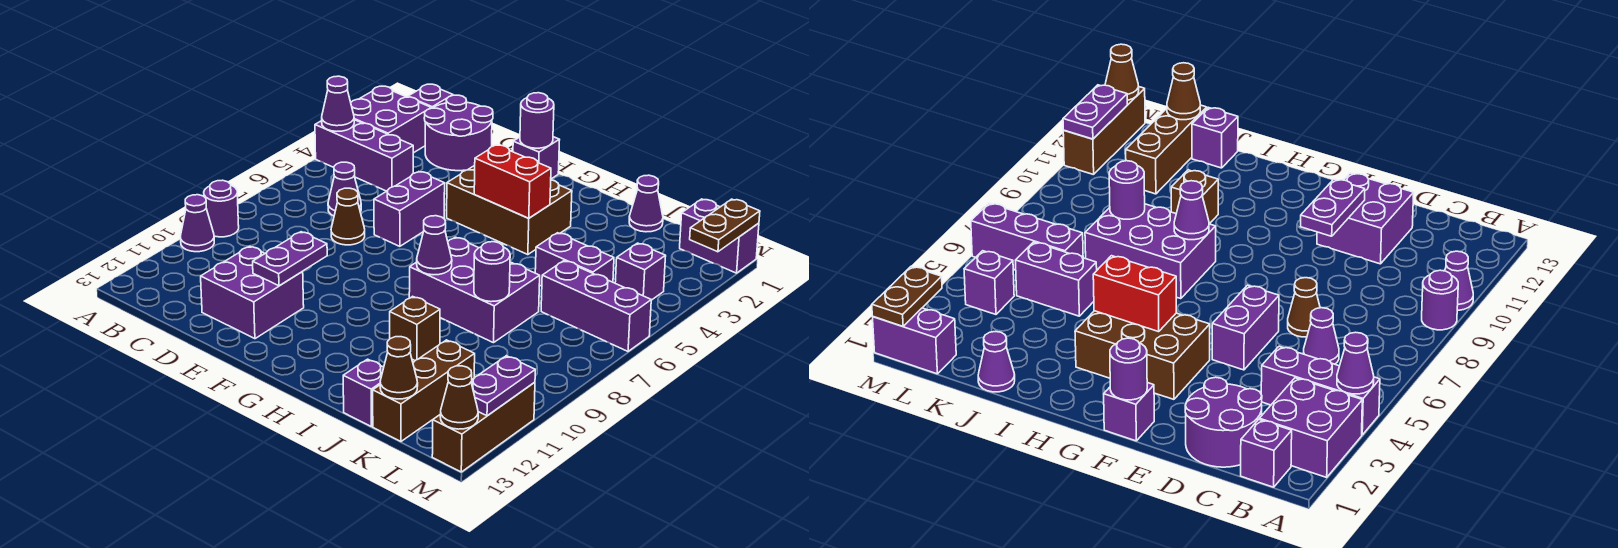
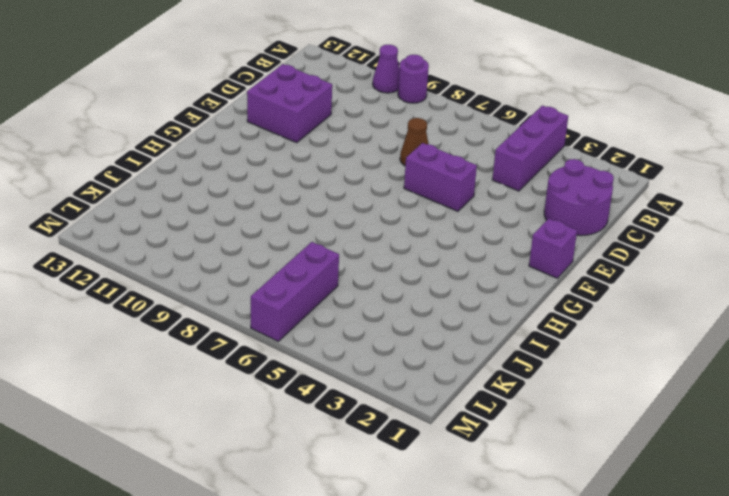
none -> purple 2x2 brick [351,86,431,153]
none -> purple 1x1 brick [408,84,453,108]
none -> purple 1x1 cone [328,162,361,216]
none -> brown 2x3 brick [447,165,572,255]

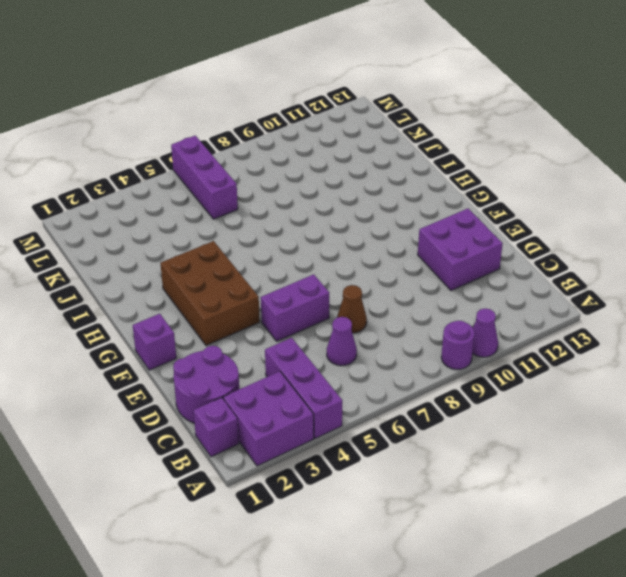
none -> purple 2x3 brick [409,237,540,343]
none -> brown 1x1 brick [390,296,440,360]
none -> purple 1x1 cone [629,175,663,232]
none -> purple 1x2 brick [535,233,614,286]

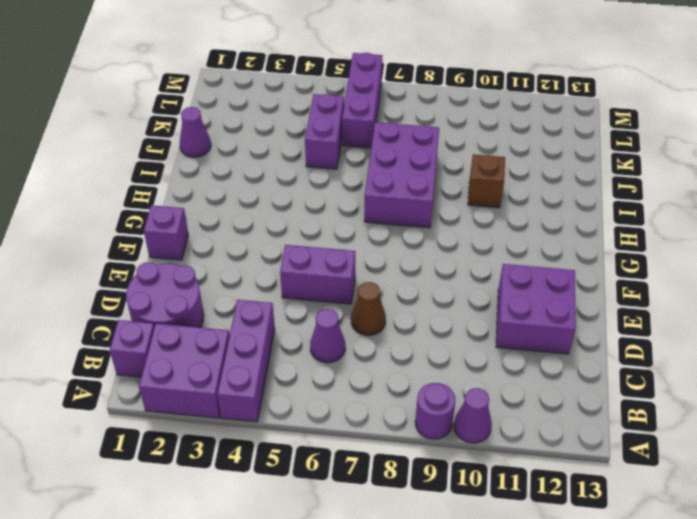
none -> brown 2x3 brick [447,165,572,255]
none -> purple 1x1 brick [343,359,384,427]
none -> brown 1x3 brick [373,340,475,441]
none -> purple 1x2 brick [680,199,759,273]

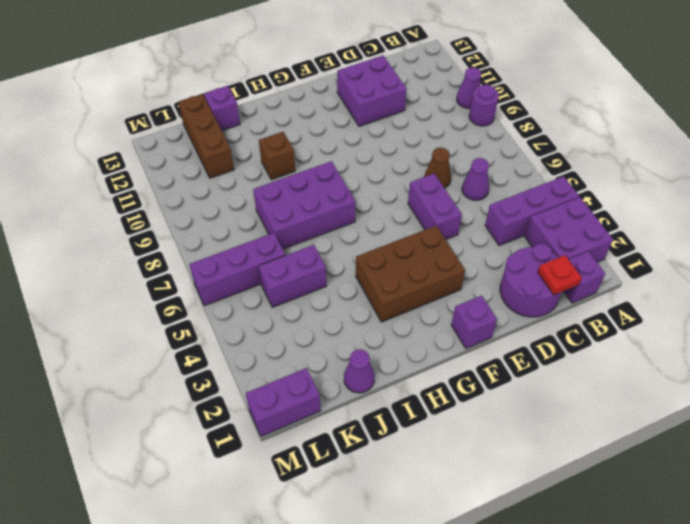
red 1x1 plate [538,255,582,295] -> none
none -> purple 1x1 brick [615,243,666,300]
none -> brown 1x3 brick [432,382,535,472]
none -> purple 1x1 cone [322,76,354,131]
none -> purple 1x2 plate [253,232,327,286]

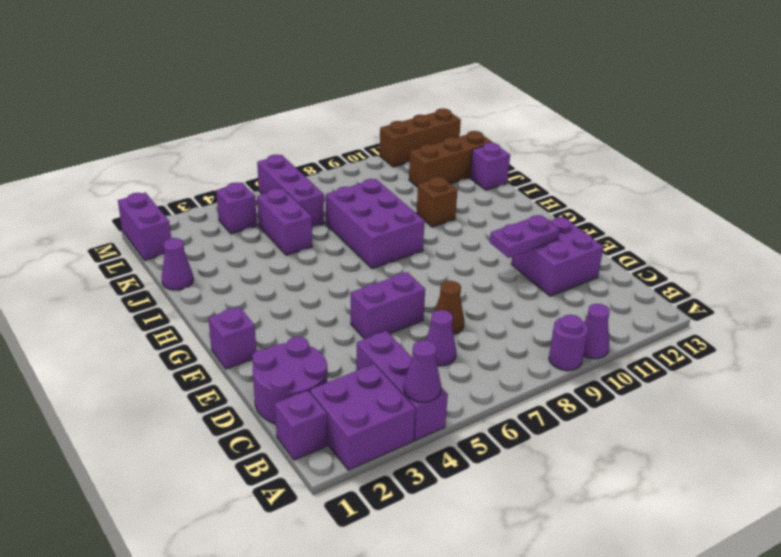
none -> brown 2x3 brick [447,165,572,255]
none -> purple 1x1 round brick [520,93,554,148]
none -> red 1x2 brick [474,145,551,218]
none -> purple 1x1 cone [417,216,452,275]

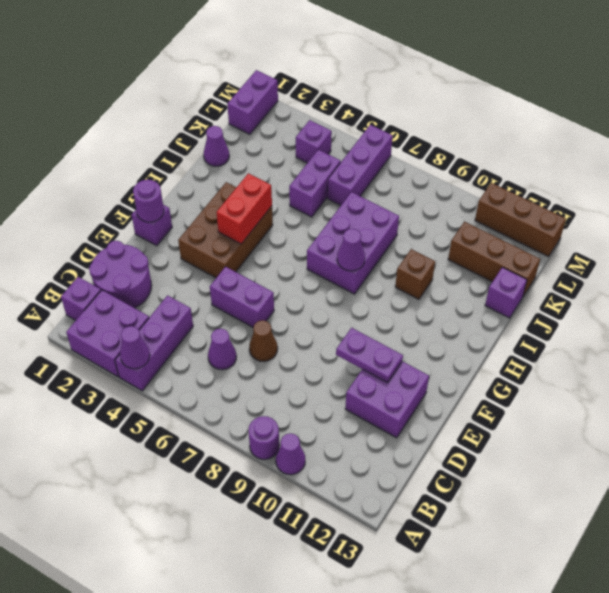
none -> purple 1x1 round brick [474,242,510,302]
none -> brown 1x1 cone [380,337,418,399]
none -> brown 1x2 plate [690,199,760,252]
none -> purple 1x2 plate [471,356,535,416]

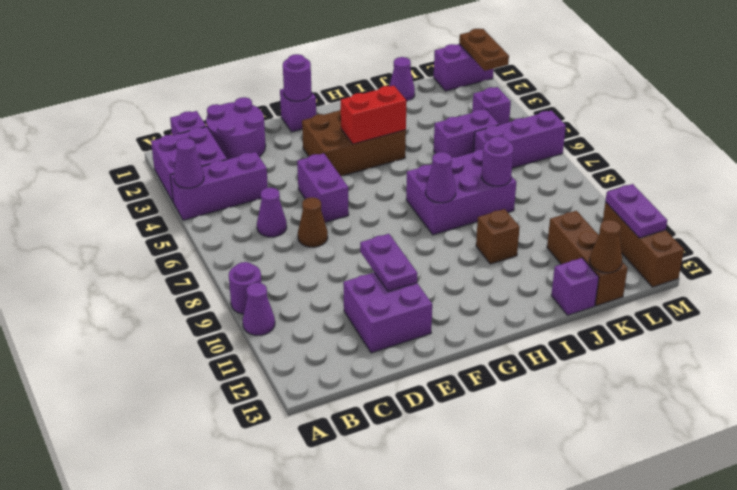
none -> brown 1x1 cone [440,366,478,429]

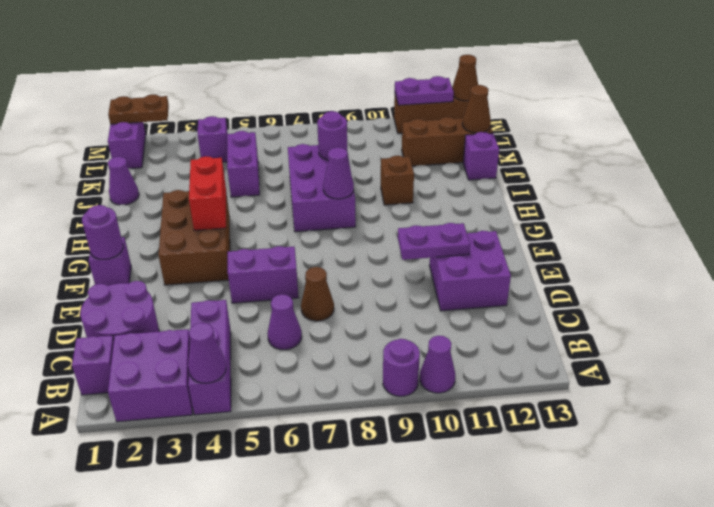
none -> purple 1x3 brick [541,261,651,351]

